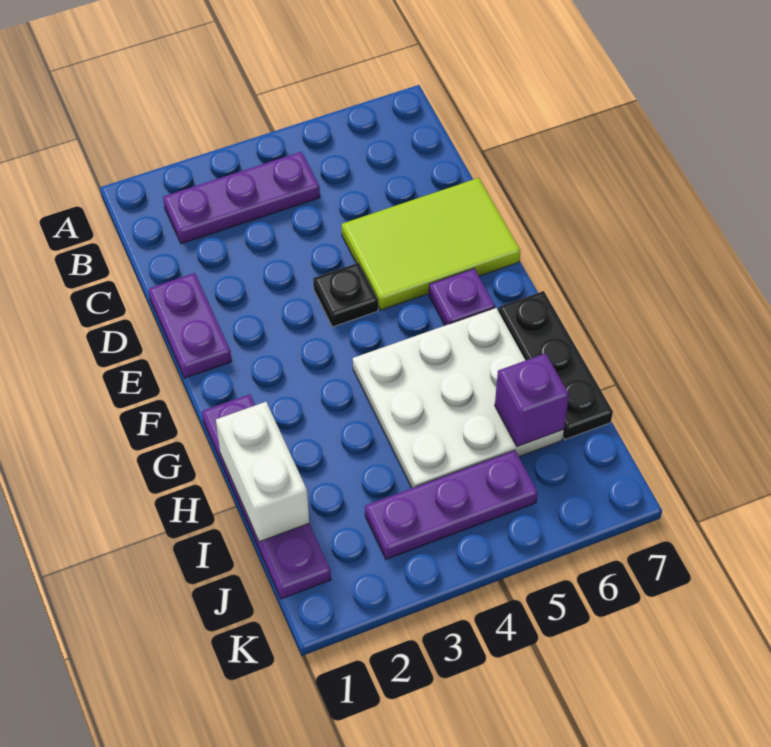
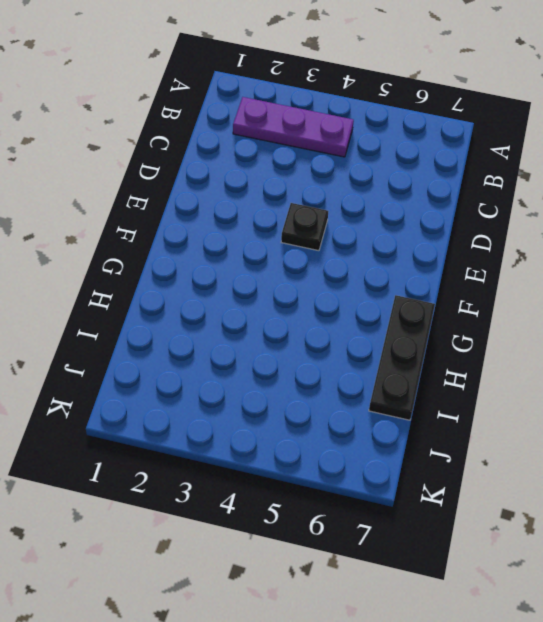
none -> purple 1x2 plate [148,273,232,378]
none -> lime 2x3 tile [342,178,520,310]

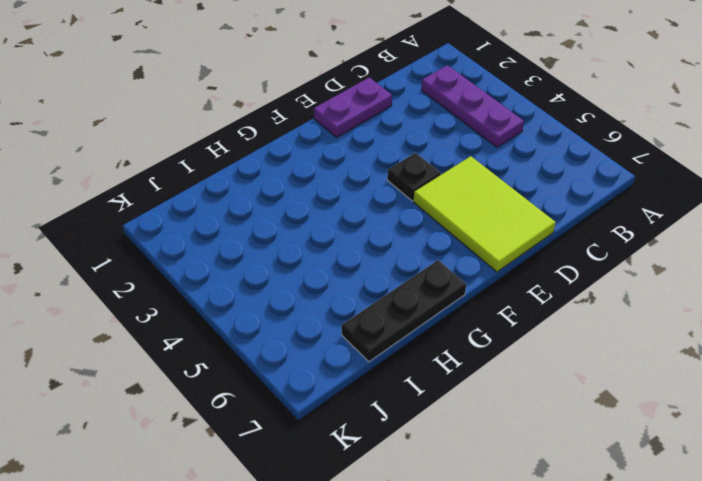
none -> purple 1x1 plate [429,269,495,325]
none -> purple 1x4 plate [202,394,331,599]

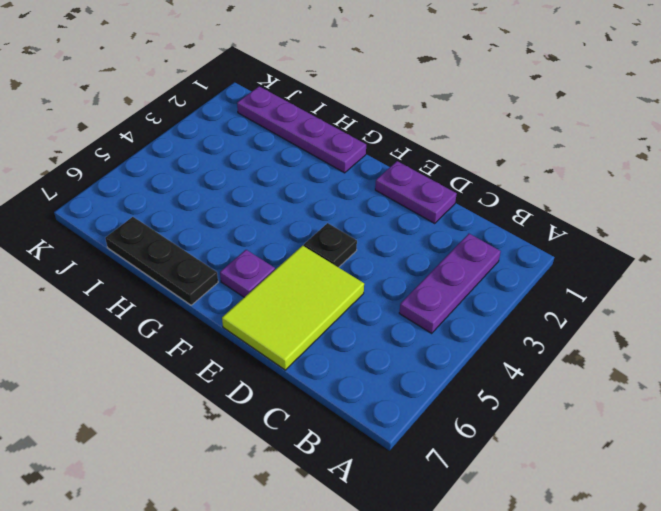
none -> white 3x3 plate [353,308,564,488]
none -> purple 1x3 plate [365,450,538,559]

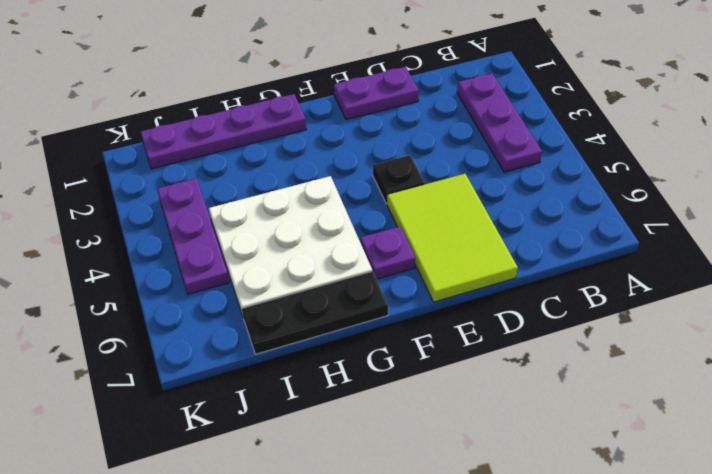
none -> white 1x2 brick [216,402,309,542]
none -> purple 1x1 brick [495,353,569,447]

